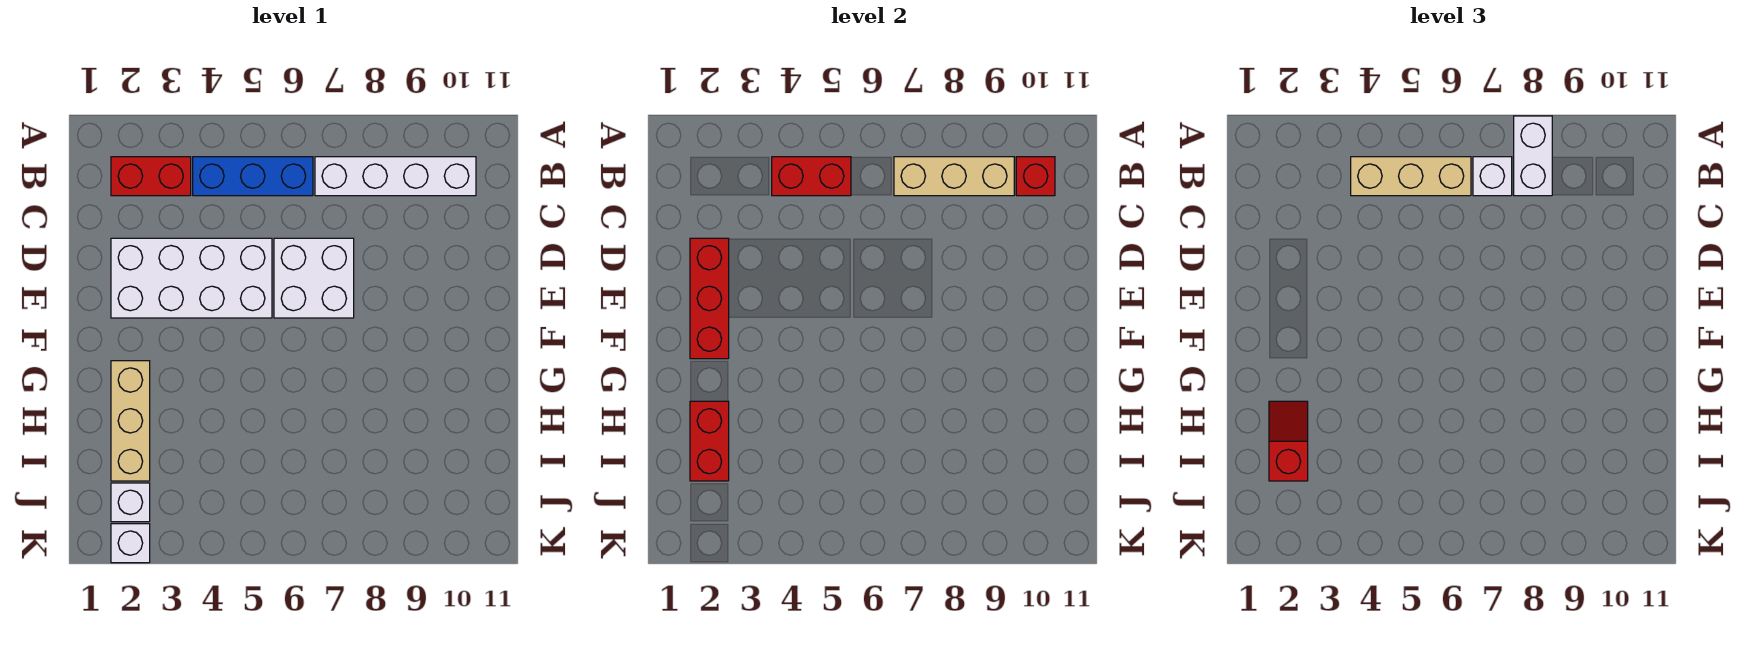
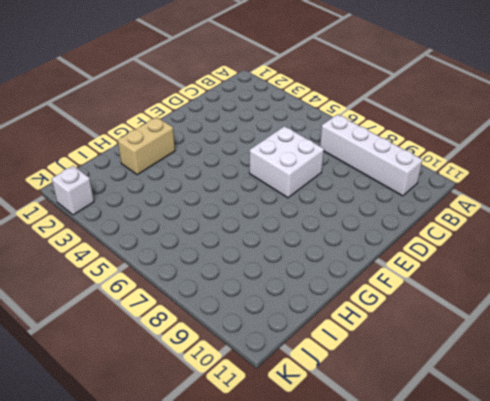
tan 1x2 brick [118,117,175,175] -> tan 1x3 brick [111,361,150,481]
none -> red 1x2 brick [111,157,191,196]
none -> blue 1x3 brick [193,157,313,196]
none -> white 2x4 brick [111,238,272,318]

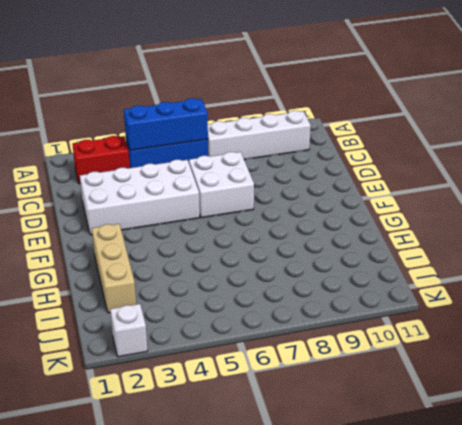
blue 1x3 brick [124,98,208,150] -> red 1x2 brick [772,157,851,196]
none -> white 1x1 brick [111,483,150,522]
none -> tan 1x3 brick [894,157,1014,196]
none -> red 1x1 brick [1016,157,1055,196]

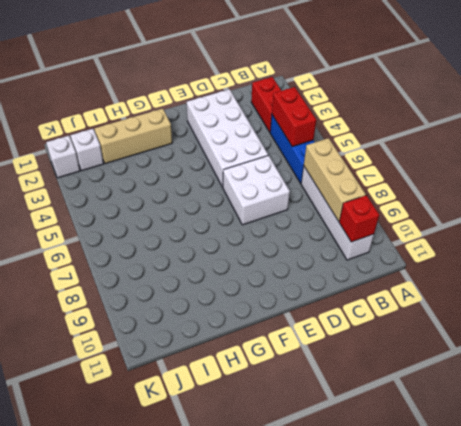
none -> red 1x3 brick [690,238,729,359]
none -> red 1x2 brick [690,401,729,481]
none -> white 1x2 brick [1514,116,1552,196]

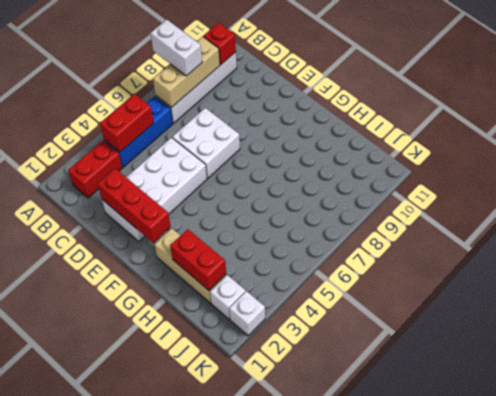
none -> tan 1x3 brick [1351,157,1471,196]
none -> white 1x1 brick [1473,157,1512,196]
none -> red 1x2 slope [1269,401,1308,481]

